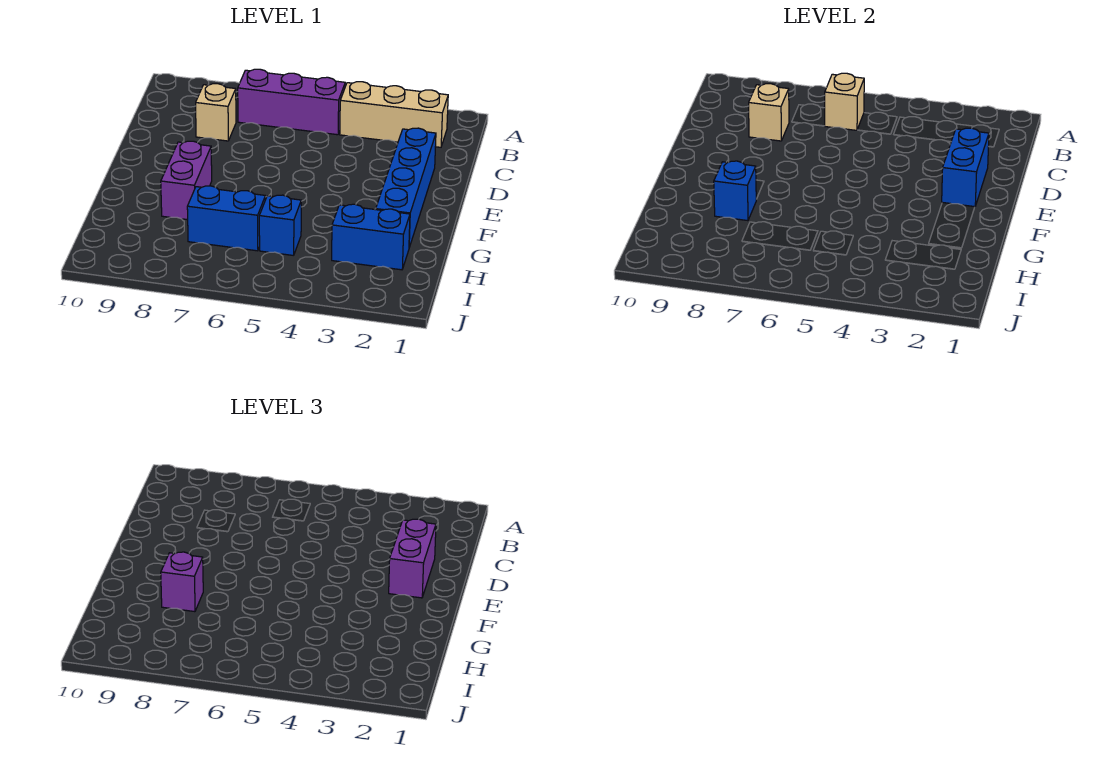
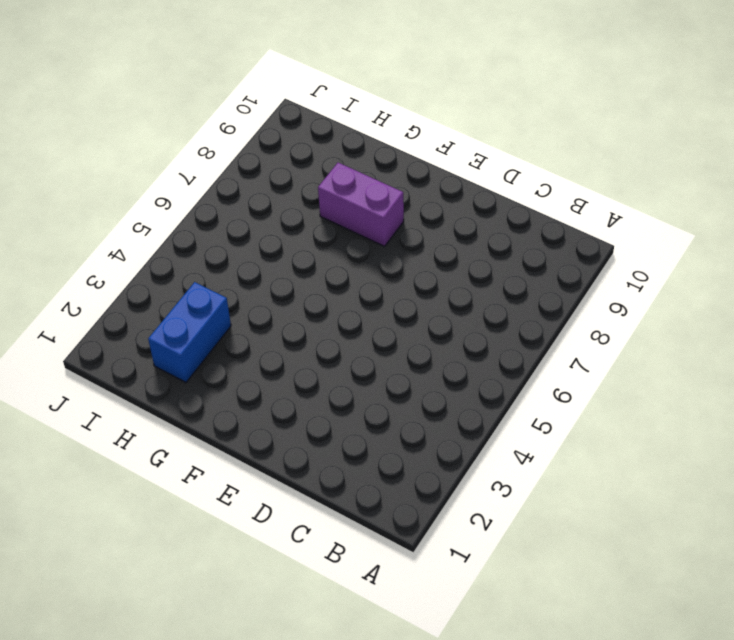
none -> tan 1x3 brick [340,82,448,147]
none -> purple 1x3 brick [238,69,345,135]
none -> tan 1x1 brick [196,84,236,141]

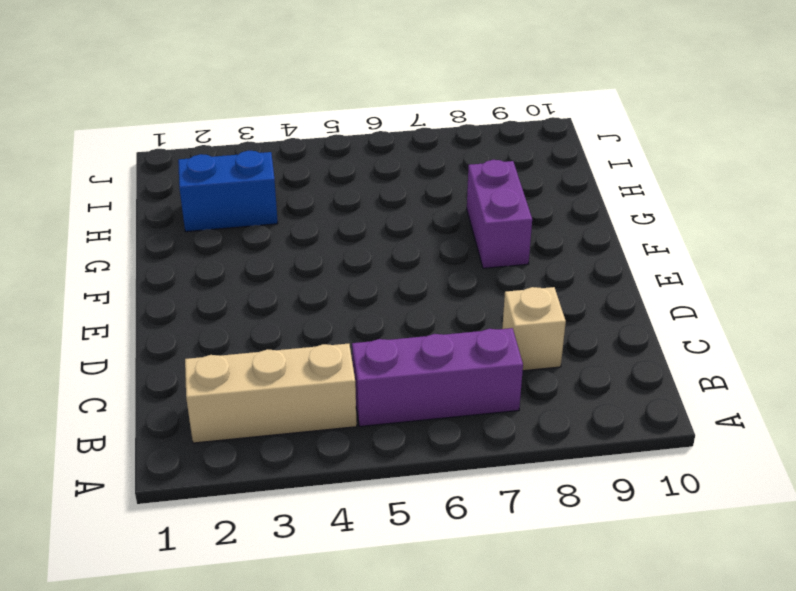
none -> blue 1x4 brick [376,128,436,247]
none -> blue 1x1 brick [259,195,301,256]
none -> blue 1x2 brick [187,186,265,251]

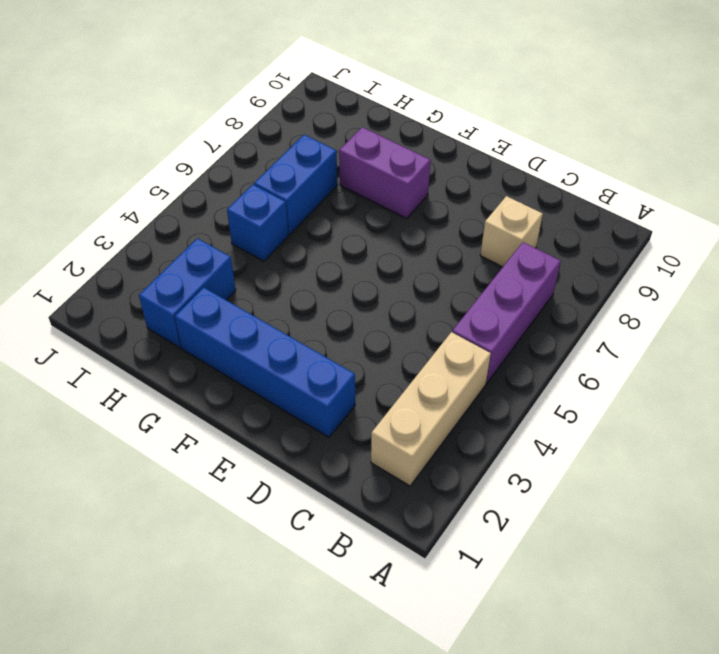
none -> tan 1x1 brick [825,73,864,130]
none -> tan 1x1 brick [749,84,789,141]
none -> blue 1x2 brick [942,128,989,207]

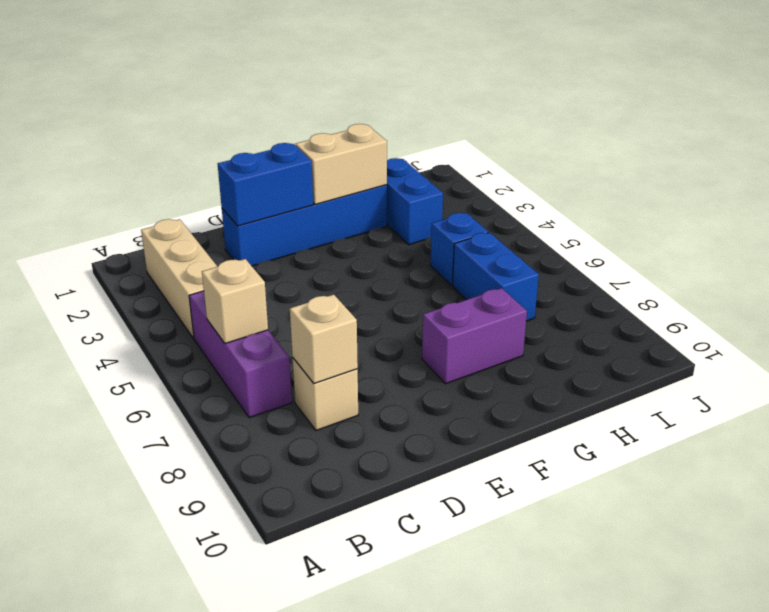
tan 1x2 brick [296,124,387,204] -> none
none -> blue 1x1 brick [714,161,756,221]
none -> purple 1x2 brick [389,519,436,598]
none -> purple 1x1 brick [161,552,203,612]

